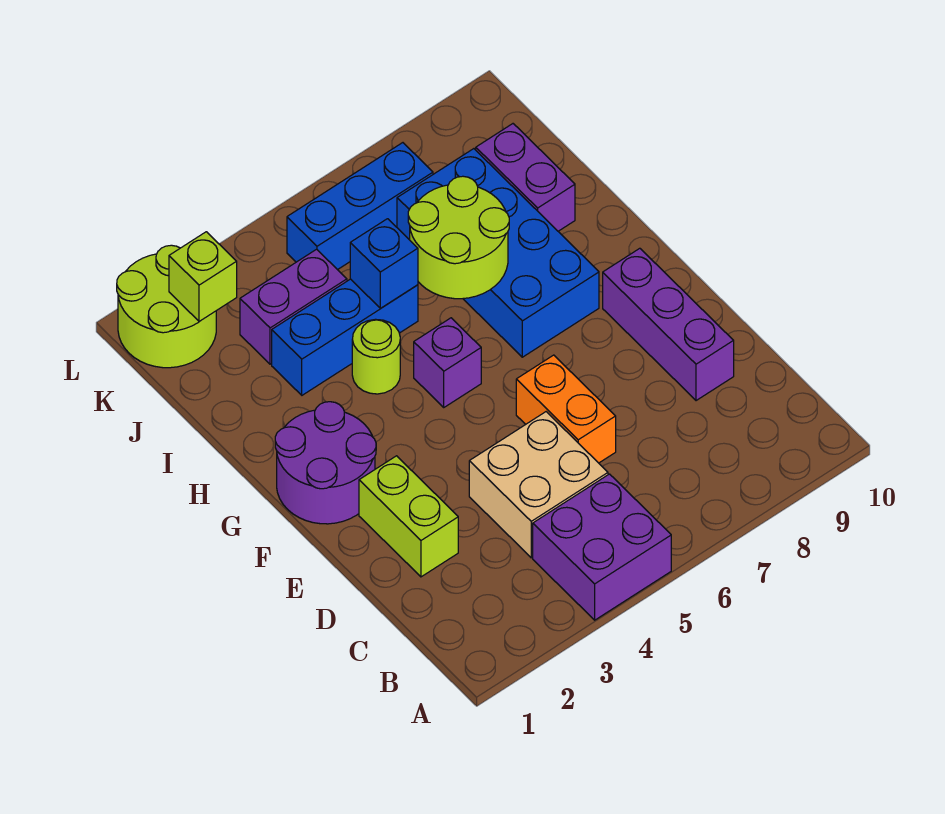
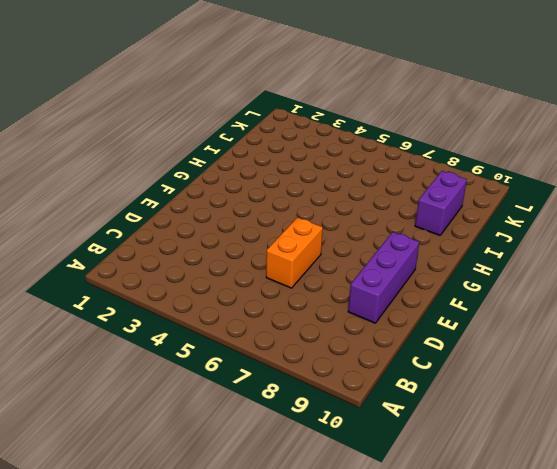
none -> purple 2x2 brick [533,474,671,620]
none -> tan 2x2 brick [469,412,608,558]
none -> lime 1x2 brick [359,456,458,577]

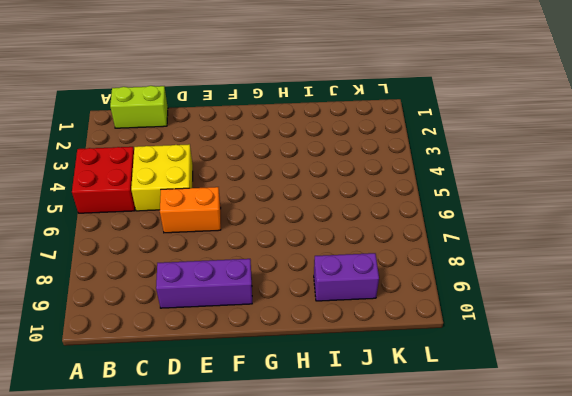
red 2x2 brick [72,147,135,213] -> purple 2x2 brick [533,474,671,620]
lime 1x2 brick [110,86,168,128] -> lime 1x2 brick moved to [359,456,458,577]
yellow 2x2 brick [131,144,193,211] -> tan 2x2 brick [469,412,608,558]
none -> purple 2x2 round brick [275,402,376,524]
none -> purple 1x1 brick [414,318,481,407]
none -> blue 2x4 brick [397,149,599,357]

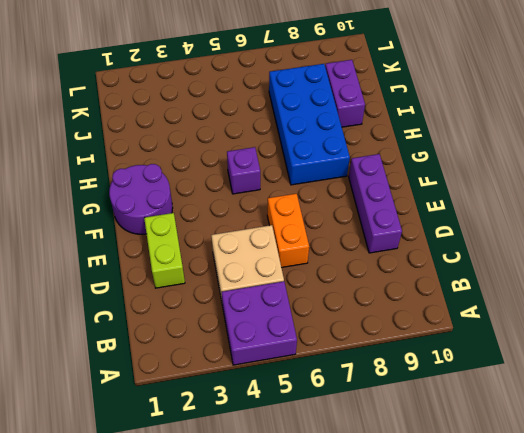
none -> lime 1x1 round brick [352,319,400,394]
none -> blue 1x3 brick [272,279,418,395]
none -> purple 1x2 brick [240,249,347,364]

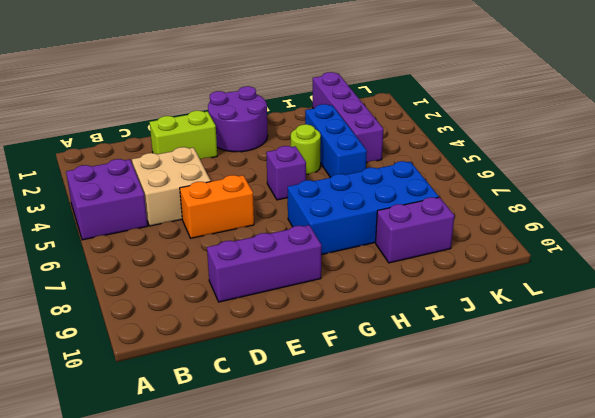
purple 1x4 brick [313,72,383,163] -> purple 1x2 brick [240,249,347,364]
none -> lime 2x2 round brick [117,245,216,368]
none -> blue 1x3 brick [287,143,433,270]
none -> lime 2x2 round brick [408,176,509,299]

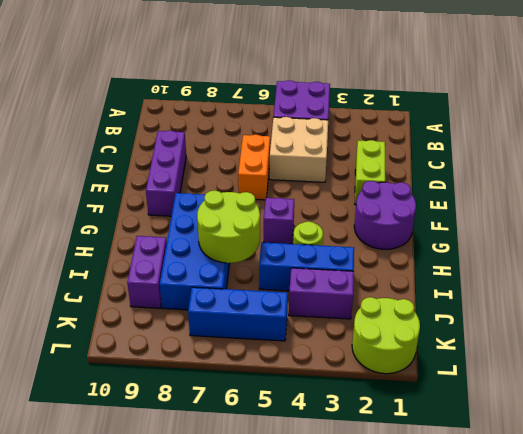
none -> blue 1x1 brick [350,219,418,308]
none -> lime 1x1 brick [169,232,237,322]

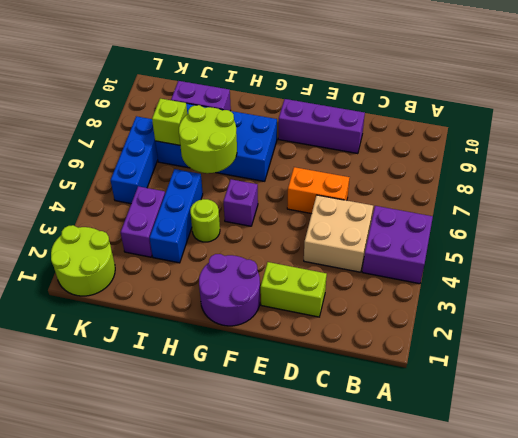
lime 1x1 brick [152,99,187,145] -> lime 1x1 brick moved to [169,232,237,322]
none -> blue 1x1 brick [350,219,418,308]

